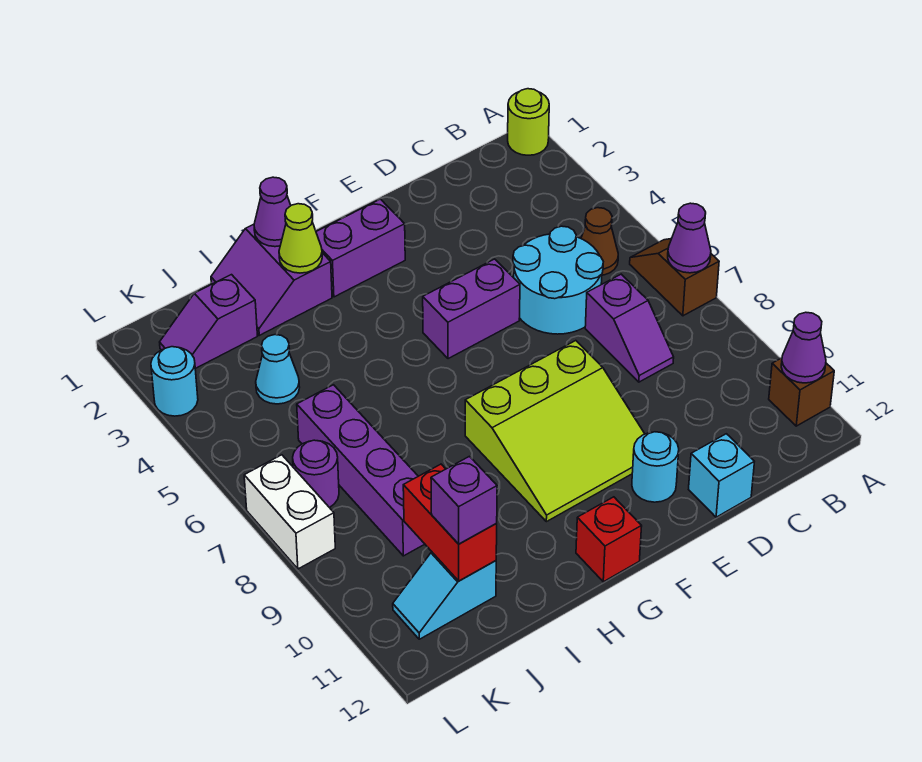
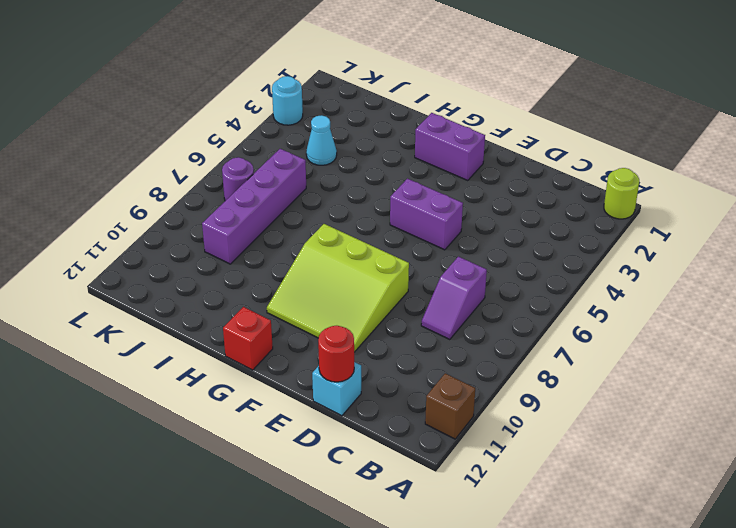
red 1x1 round brick [318,326,354,382] -> none
none -> brown 1x2 slope [630,239,719,316]
none -> brown 1x1 cone [581,208,618,275]
none -> cyan 2x2 round brick [513,226,603,334]

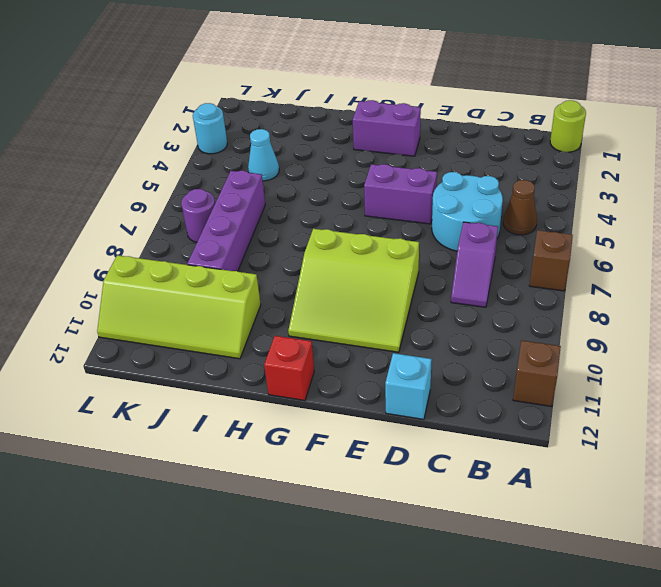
lime 2x4 slope [97,255,261,359] -> cyan 1x2 slope [393,552,496,639]
none -> cyan 1x1 round brick [632,432,679,502]
none -> purple 2x2 slope [211,224,332,335]
none -> purple 1x2 slope [160,275,257,369]

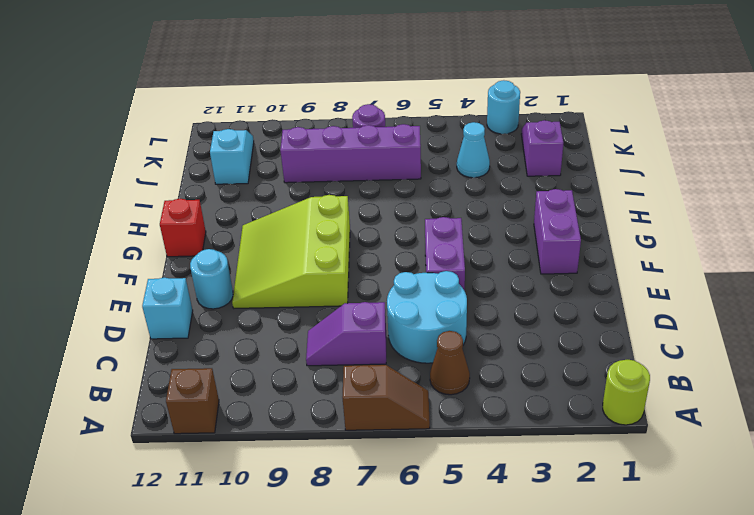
none -> purple 2x2 slope [211,224,332,335]
none -> white 1x2 brick [244,455,335,569]
none -> purple 1x1 cone [668,203,711,273]

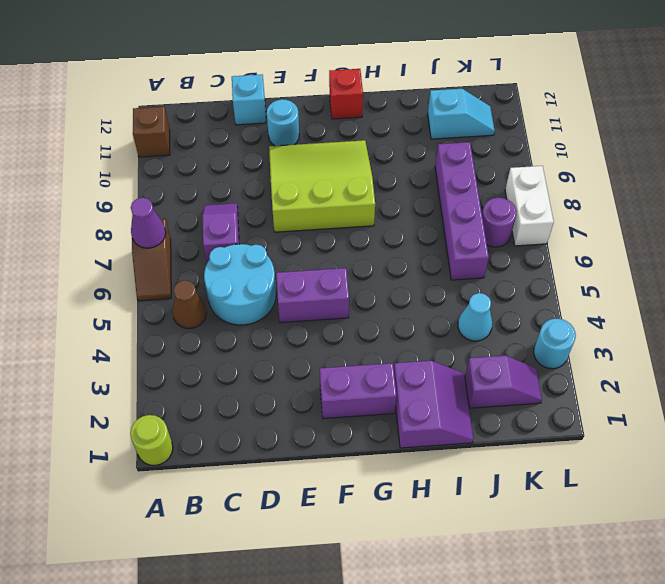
none -> purple 1x1 cone [781,312,826,383]
none -> purple 1x1 cone [254,177,291,247]
none -> lime 1x1 cone [279,204,322,273]

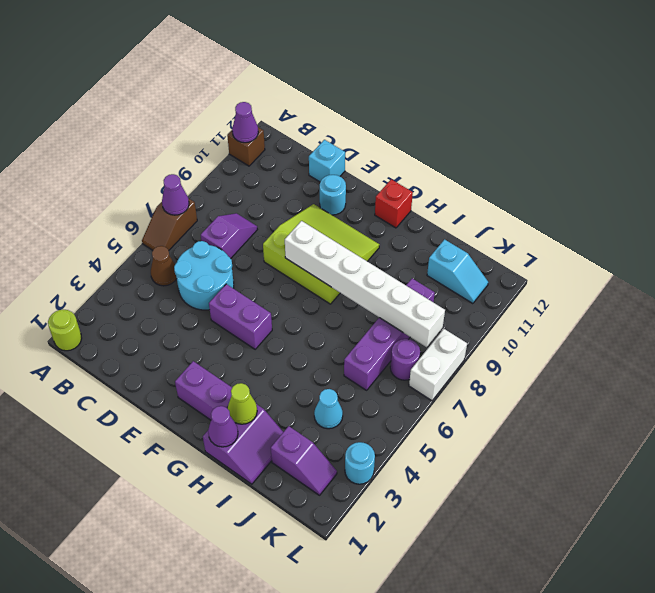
white 1x6 brick [285,221,445,347] -> none
none -> red 1x2 brick [403,464,497,581]
none -> purple 1x1 brick [431,456,497,544]

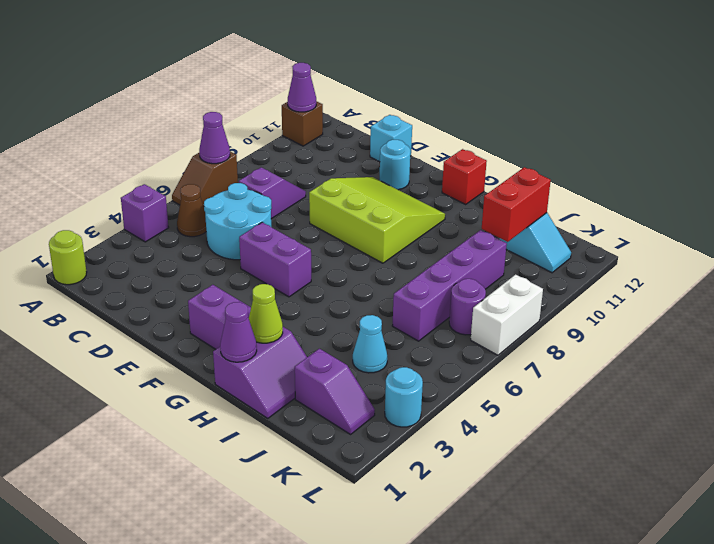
purple 1x1 brick [121,184,169,242] -> purple 1x1 brick moved to [431,456,497,544]

